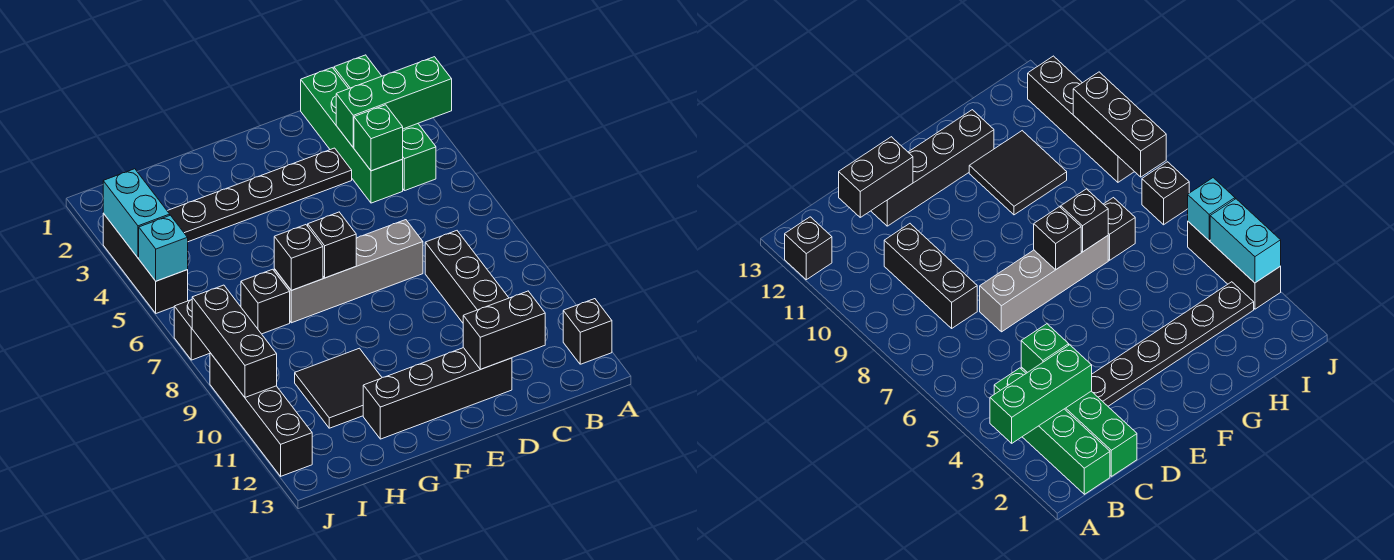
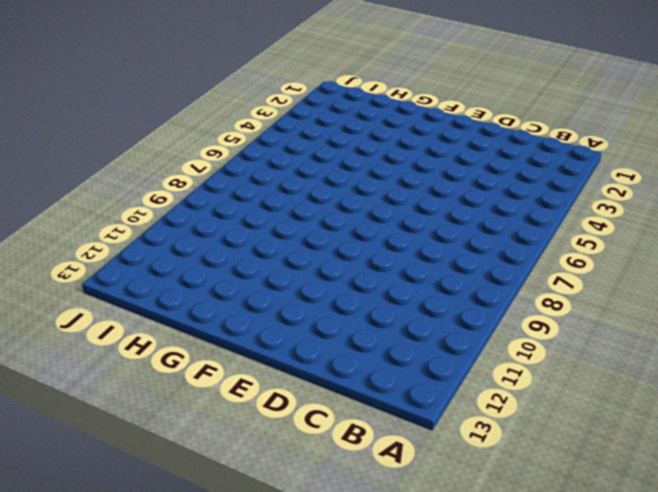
none -> black 1x1 brick [563,299,612,364]
none -> green 1x4 brick [334,55,436,191]
none -> green 1x4 brick [301,68,403,203]

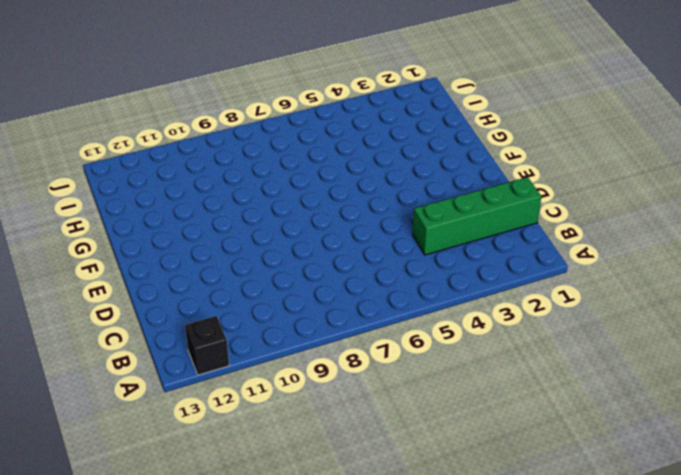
none -> green 1x4 brick [334,55,436,191]
none -> black 1x3 brick [425,231,509,323]
none -> black 1x6 plate [168,148,352,242]

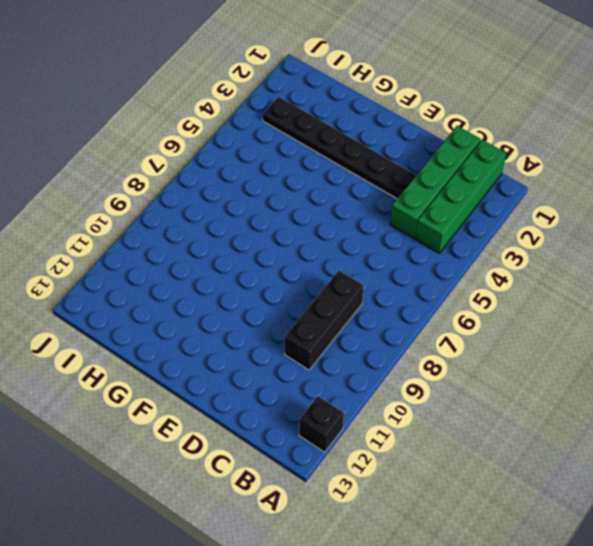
none -> grey 1x4 brick [274,220,423,323]
none -> black 1x4 brick [363,348,512,439]
none -> black 2x2 tile [295,348,382,428]

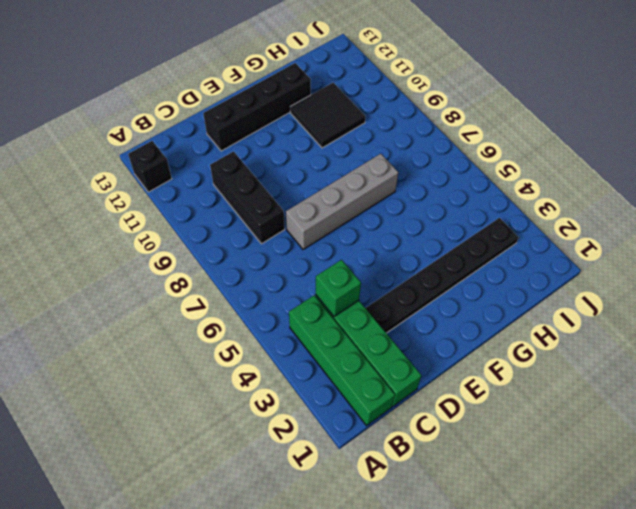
none -> black 1x1 brick [241,269,290,334]
none -> black 1x3 brick [103,213,188,313]
none -> black 1x1 brick [174,300,210,360]

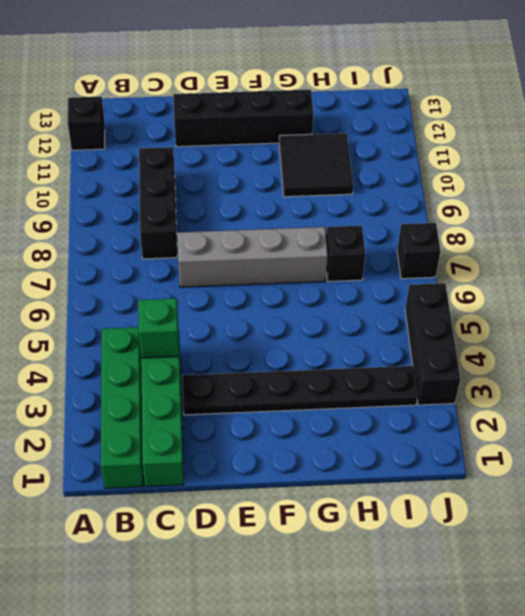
none -> black 1x4 brick [210,353,312,476]
none -> green 1x3 brick [336,57,452,147]
none -> black 1x2 brick [463,291,545,369]

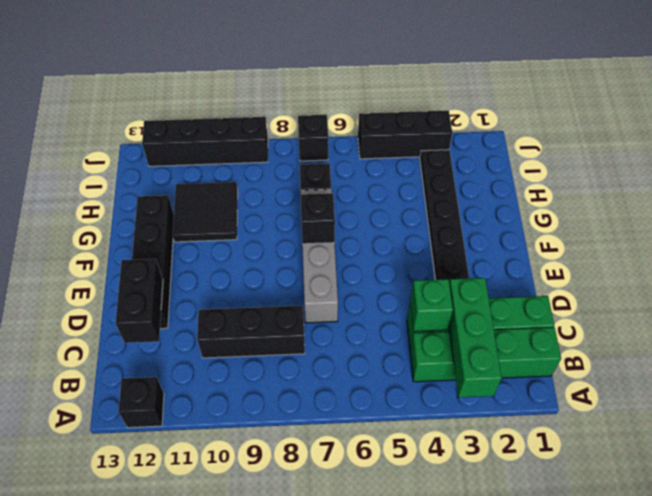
none -> black 1x1 brick [274,225,323,290]
none -> cyan 1x2 brick [103,169,170,258]
none -> cyan 1x1 brick [139,215,188,281]

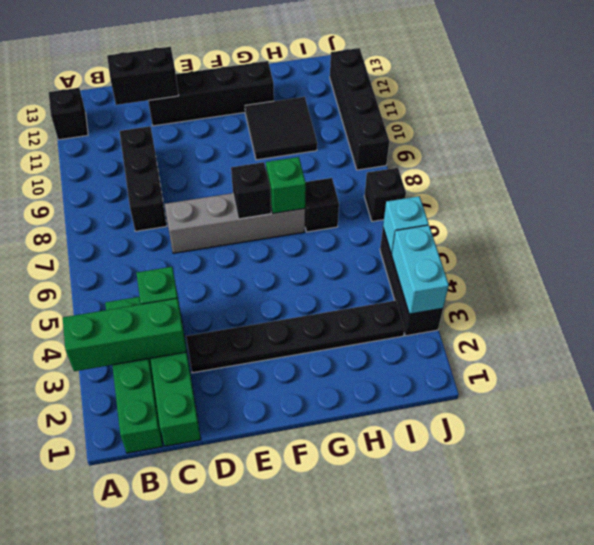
green 1x1 brick [266,157,306,213] -> black 1x1 brick [274,225,323,290]
none -> black 1x3 brick [192,285,277,397]

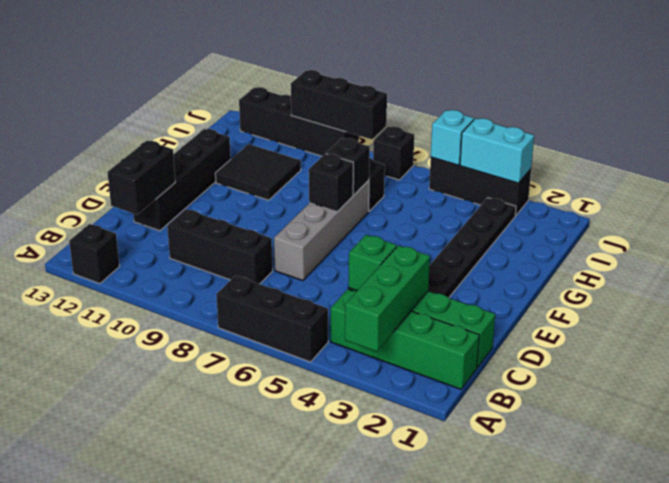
black 1x3 brick [216,276,328,362] -> none

